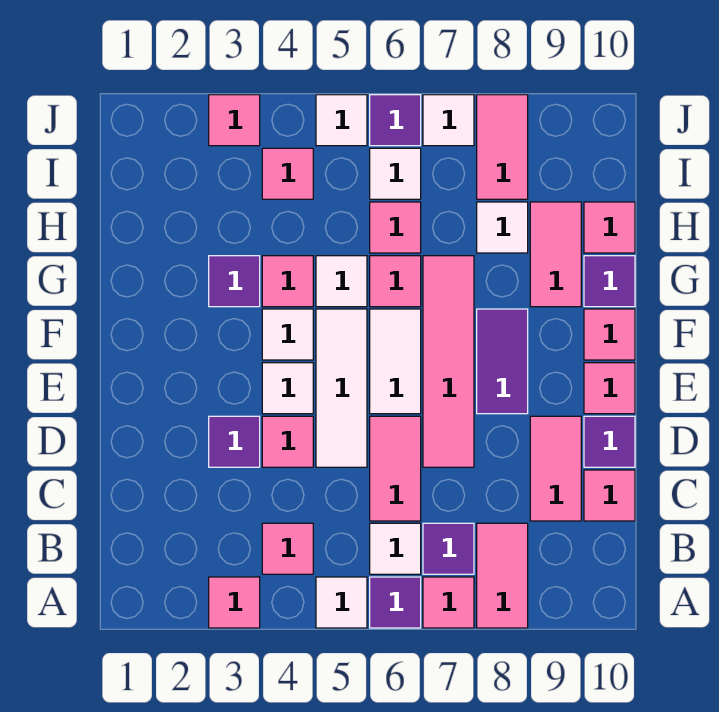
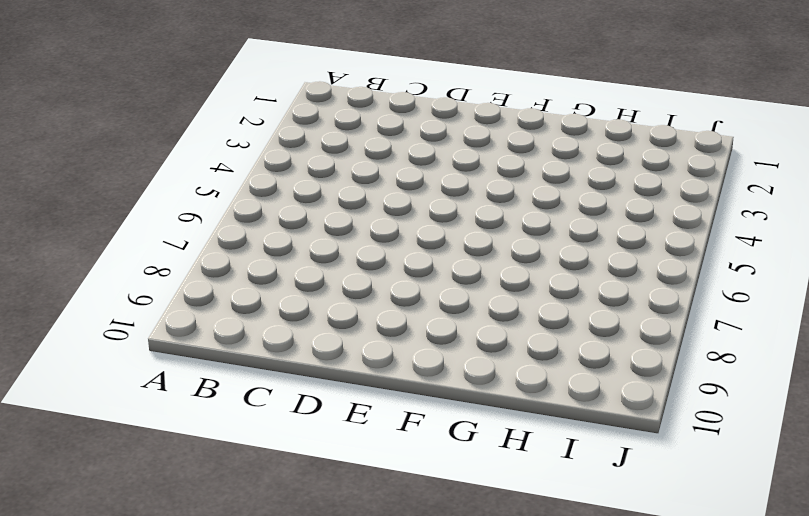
none -> pink 1x1 tile [209,577,260,628]
none -> white 1x1 tile [316,577,367,628]
none -> purple 1x1 tile [370,577,421,628]
none -> pink 1x1 tile [423,577,474,628]

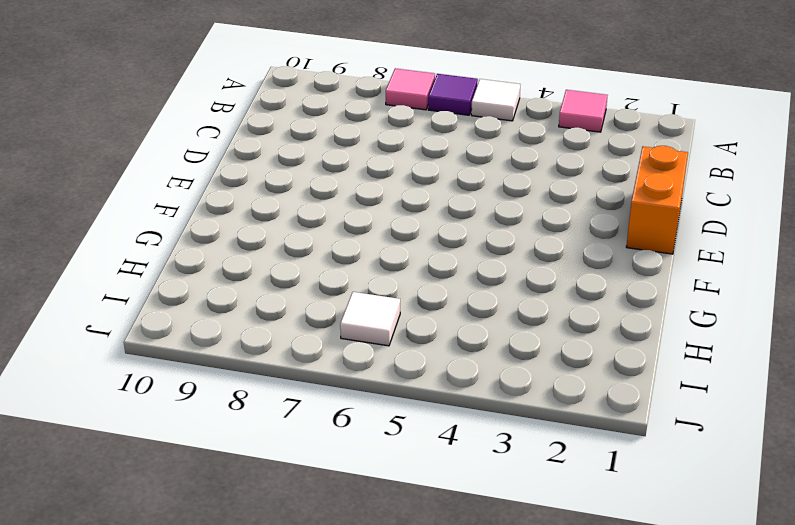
orange 1x2 brick [626,146,688,254] -> none
none -> pink 1x2 tile [477,523,528,628]
none -> pink 1x1 tile [262,523,313,574]
none -> white 1x1 tile [370,523,421,574]
none -> purple 1x1 tile [423,523,474,574]

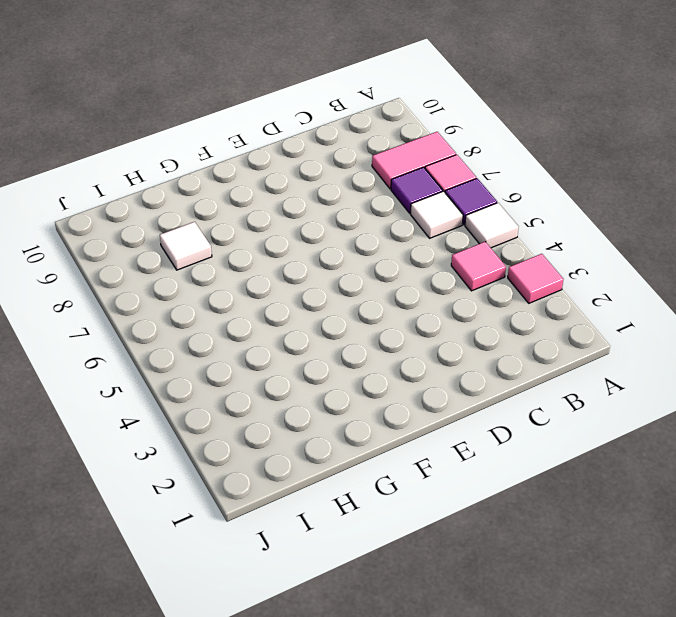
none -> pink 1x2 tile [370,416,421,521]
none -> pink 1x2 tile [530,416,581,521]
none -> pink 1x1 tile [584,470,635,521]
none -> purple 1x1 tile [209,416,260,467]

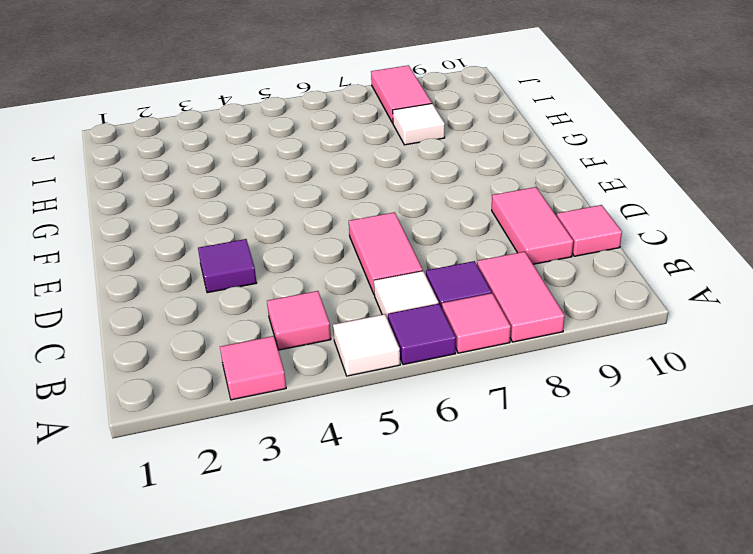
none -> pink 1x1 tile [262,416,313,467]
none -> white 1x3 tile [316,309,367,467]
none -> pink 1x4 tile [423,256,474,467]
none -> purple 1x1 tile [584,416,635,467]

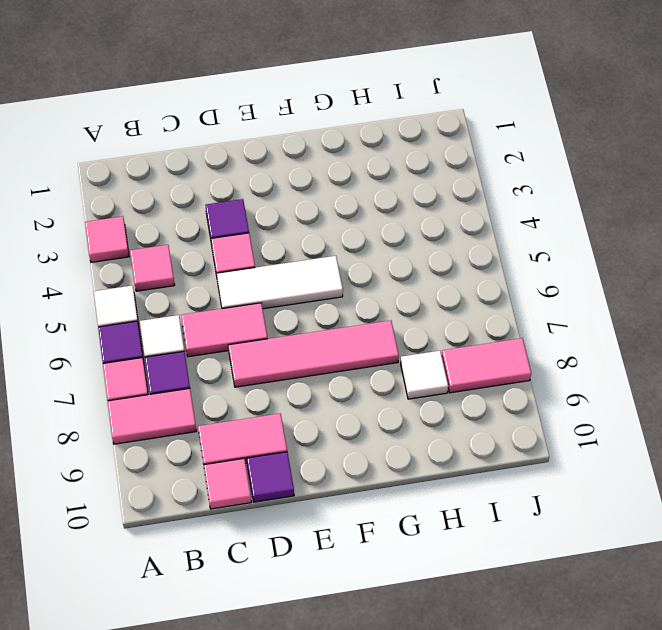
none -> white 1x1 tile [262,363,313,414]
none -> white 1x2 tile [370,309,421,414]
none -> purple 1x2 tile [477,309,528,414]
none -> pink 1x1 tile [584,363,635,414]

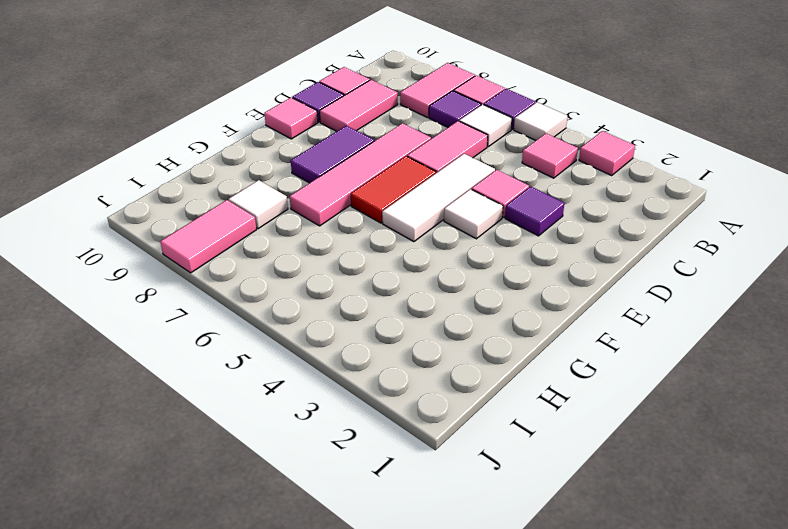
red 1x2 tile [351,156,436,223] -> white 1x2 tile [370,309,421,414]
none -> white 1x1 tile [262,309,313,360]
none -> pink 1x1 tile [584,309,635,360]
none -> purple 1x1 tile [209,256,260,307]
none -> pink 1x1 tile [262,256,313,307]

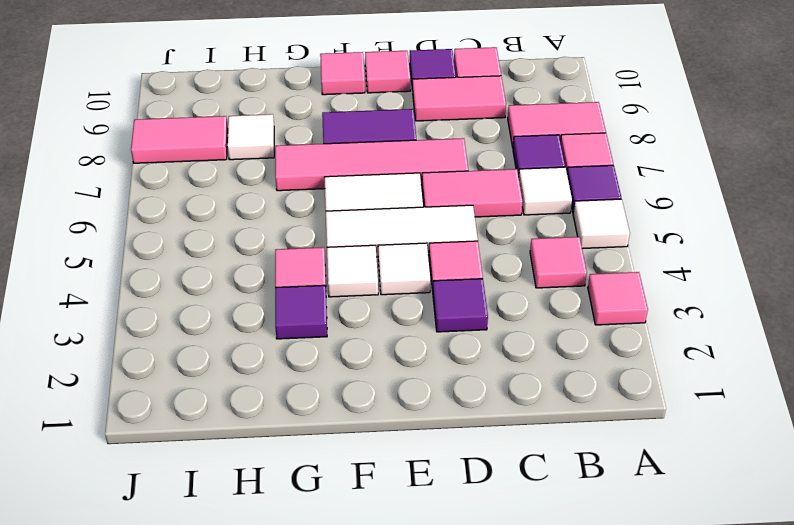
none -> white 1x1 tile [316,256,367,307]
none -> pink 1x1 tile [370,256,421,307]
none -> pink 1x2 tile [530,202,581,307]
none -> purple 1x1 tile [584,256,635,307]

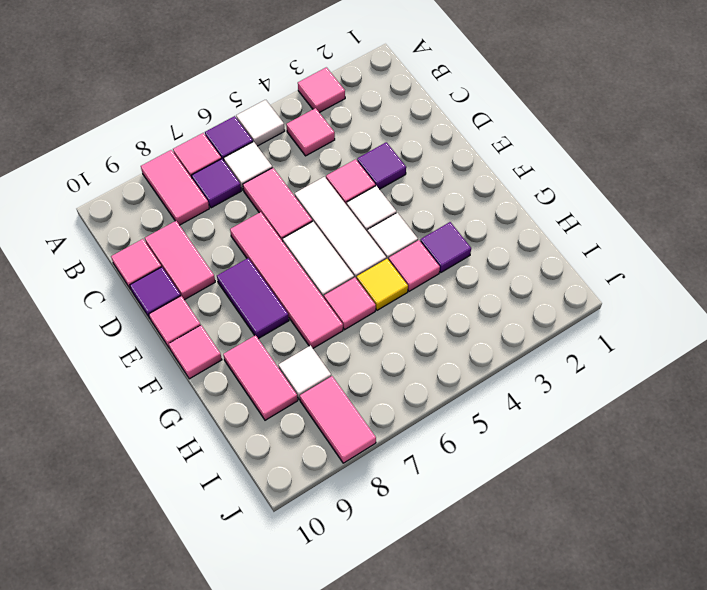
yellow 1x1 tile [357,259,408,310] -> white 1x1 tile [316,256,367,307]
none -> purple 1x1 tile [584,256,635,307]
none -> pink 1x1 tile [370,202,421,253]
none -> pink 1x1 tile [584,202,635,253]
none -> pink 1x1 tile [262,148,313,199]

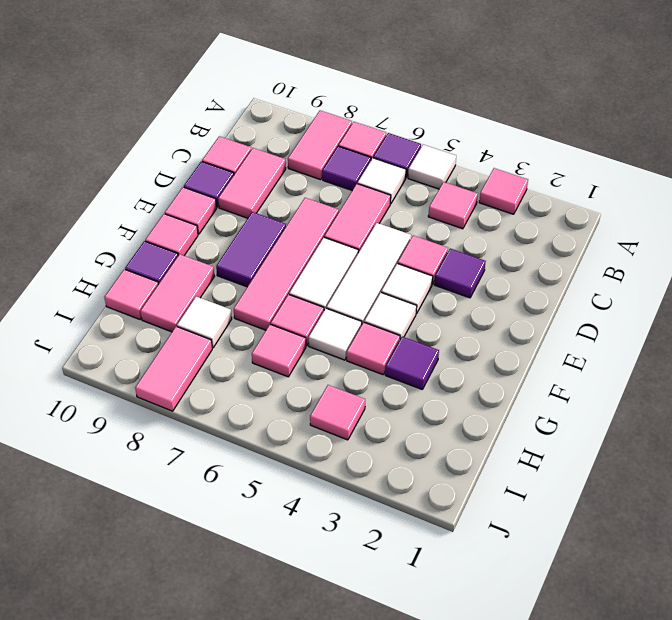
none -> white 1x1 tile [370,148,421,199]
none -> pink 1x1 tile [209,95,260,146]
none -> white 1x1 tile [316,95,367,146]
none -> purple 1x1 tile [370,95,421,146]

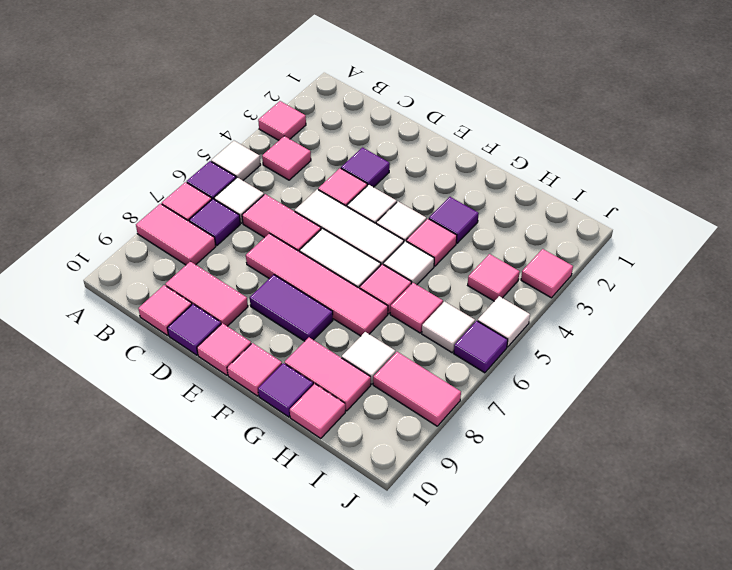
none -> white 1x1 tile [423,95,474,146]

